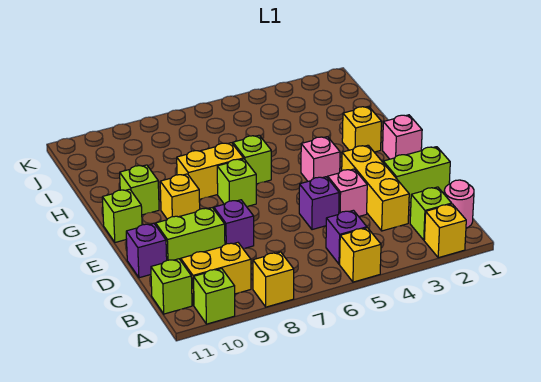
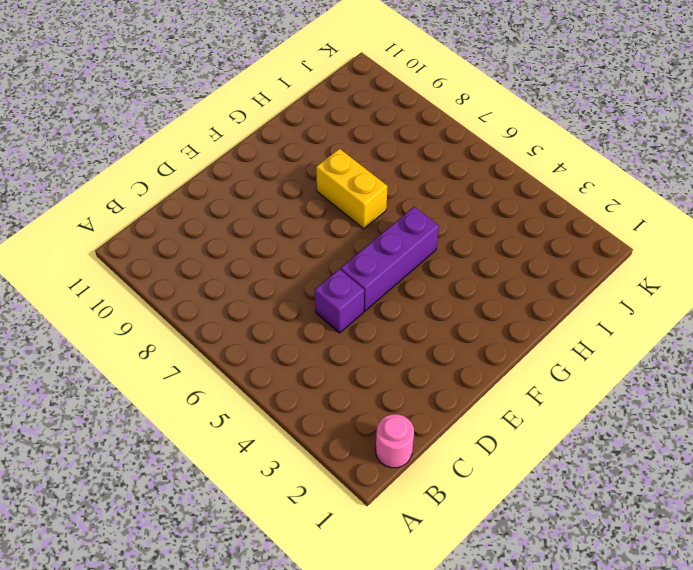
purple 1x3 brick [341,207,439,311] -> none
none -> yellow 1x1 brick [424,204,466,258]
none -> yellow 1x1 brick [340,228,381,282]
none -> yellow 1x1 brick [253,252,294,307]

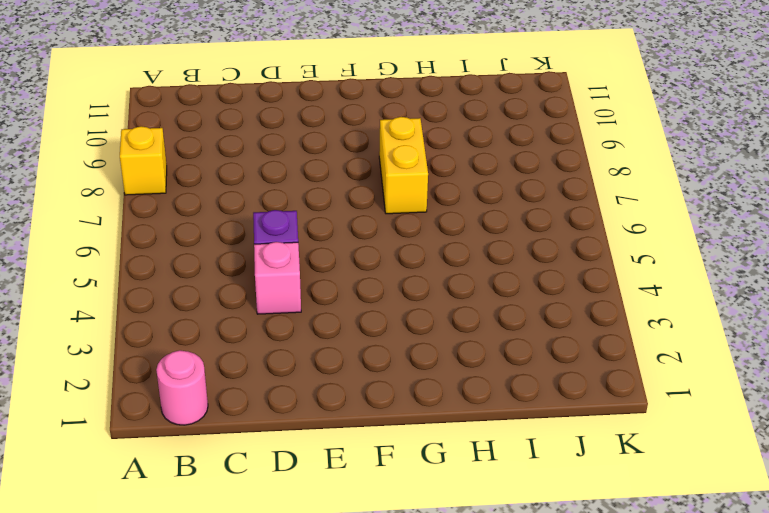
none -> yellow 1x1 brick [424,204,466,258]
none -> yellow 1x1 brick [340,228,381,282]
none -> lime 1x1 brick [194,269,235,324]

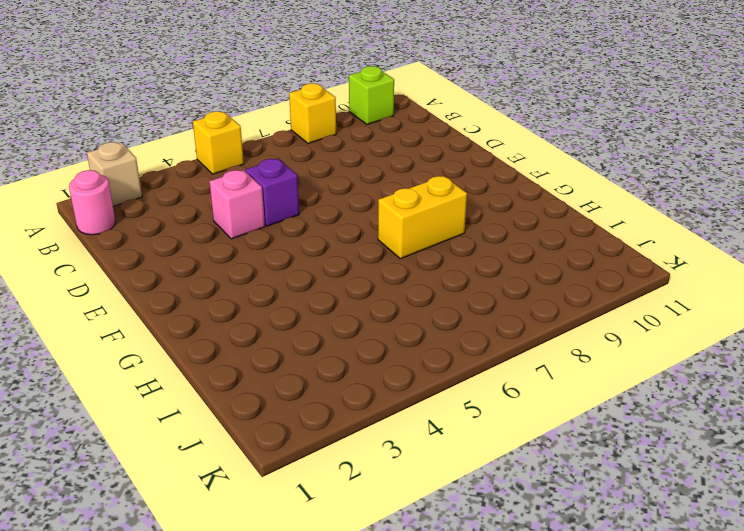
tan 1x1 brick [87,142,142,206] -> yellow 1x1 brick [424,204,466,258]
none -> lime 1x1 brick [410,187,452,240]
none -> purple 1x1 brick [326,210,367,264]
none -> yellow 1x2 brick [181,243,251,305]

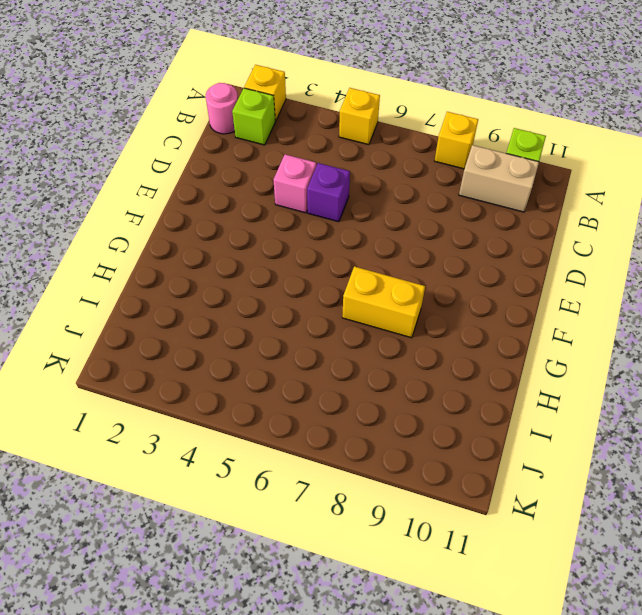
tan 1x2 brick [459,145,539,212] -> yellow 1x2 brick [181,243,251,305]
none -> purple 1x1 brick [326,210,367,264]
none -> lime 1x1 brick [151,259,192,314]
none -> yellow 1x3 brick [342,145,409,231]

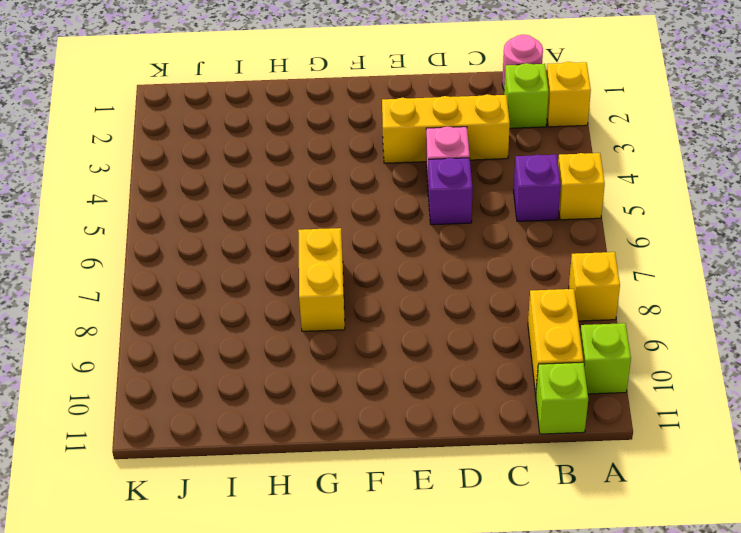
none -> lime 1x2 brick [383,147,450,203]
none -> purple 1x1 brick [214,200,254,249]
none -> lime 1x2 brick [156,208,225,260]

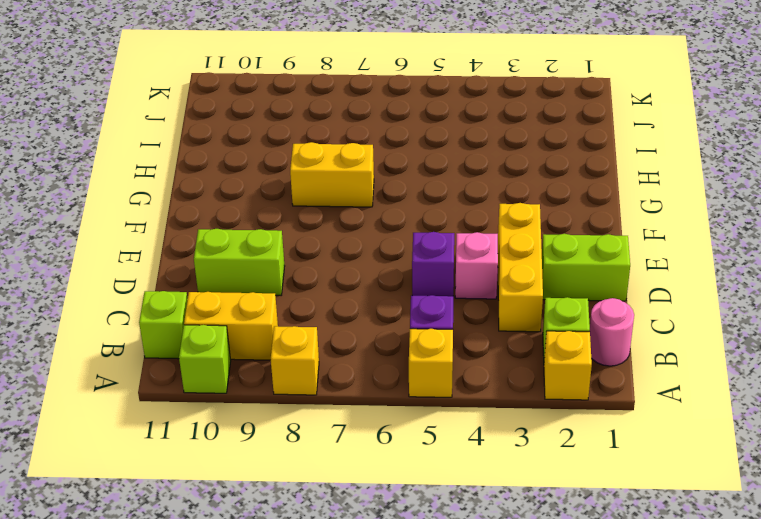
none -> purple 1x1 brick [214,200,254,249]
none -> purple 1x1 brick [126,223,167,278]
none -> pink 1x1 brick [383,115,422,159]

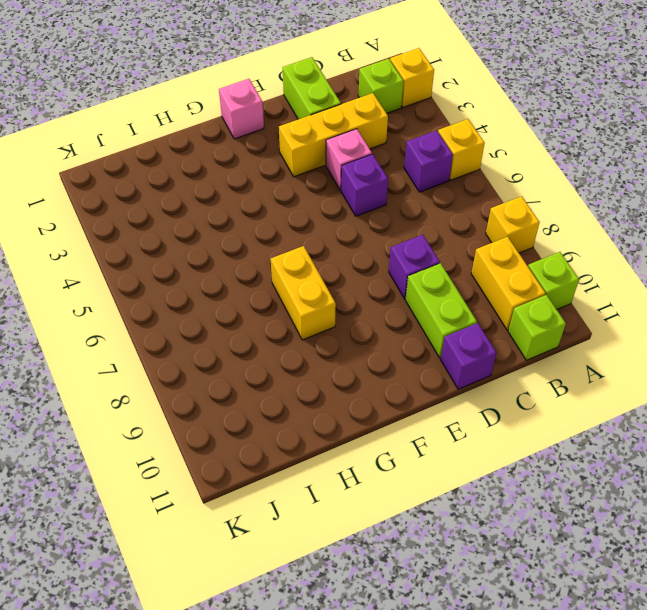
none -> pink 1x1 round brick [444,180,474,228]
none -> pink 1x1 brick [301,137,340,181]
none -> lime 1x1 brick [217,159,256,206]

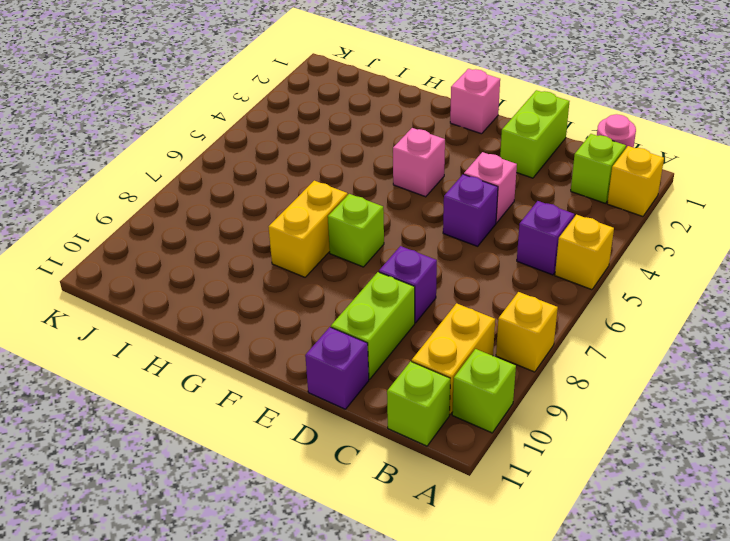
none -> yellow 1x3 brick [342,145,409,231]
none -> yellow 1x1 brick [160,174,200,219]
none -> lime 1x1 brick [102,189,142,242]

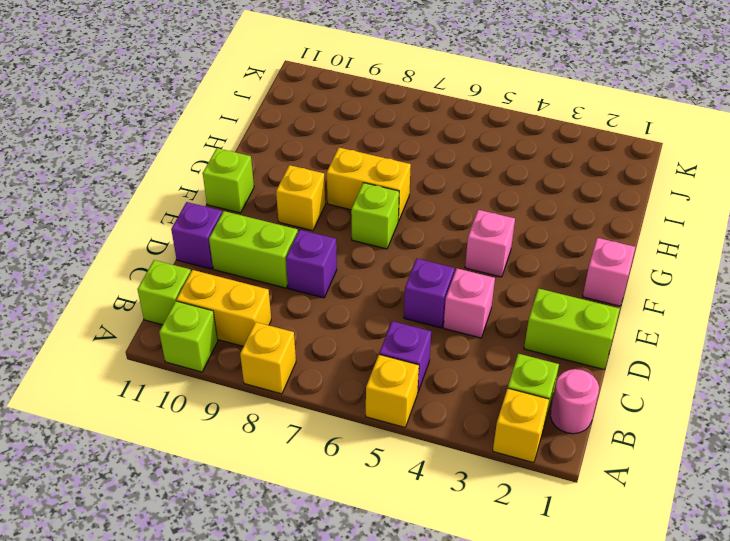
none -> yellow 1x3 brick [342,145,409,231]
none -> yellow 1x1 brick [342,106,381,152]
none -> lime 1x1 brick [233,135,271,184]

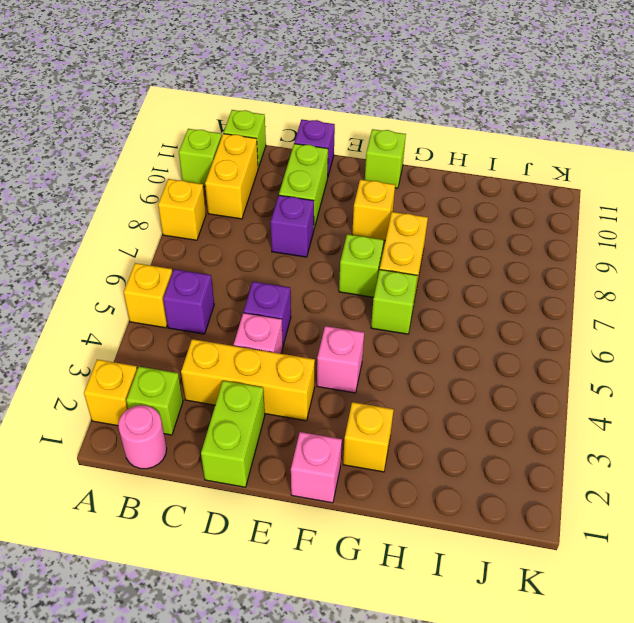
none -> lime 1x1 brick [120,165,159,215]

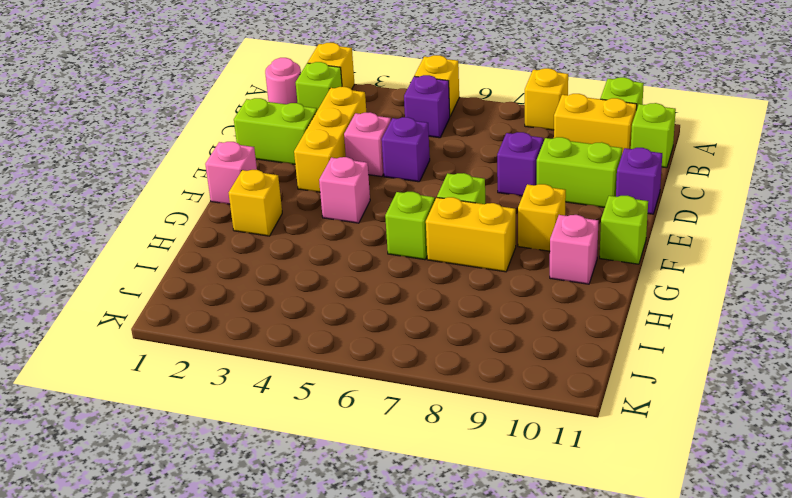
pink 1x1 brick [550,215,598,284] -> lime 1x1 brick [120,165,159,215]

